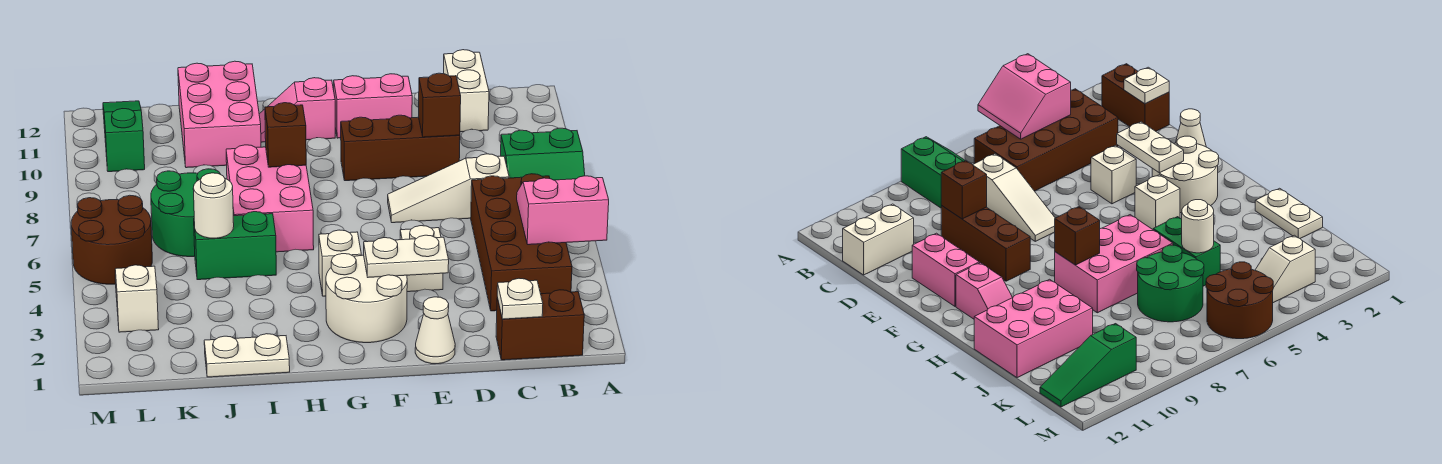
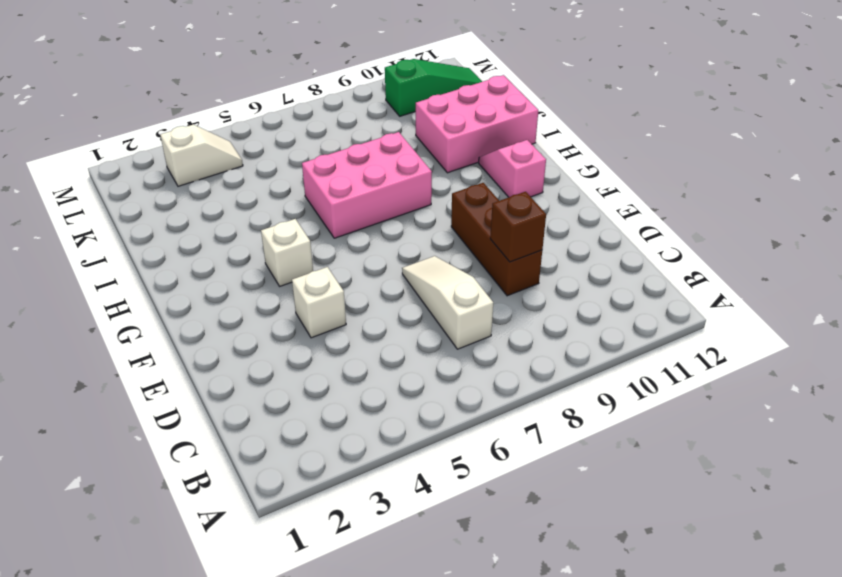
none -> green 2x2 slope [501,128,585,180]
none -> brown 1x2 brick [496,290,584,360]
none -> brown 2x4 brick [471,174,572,311]

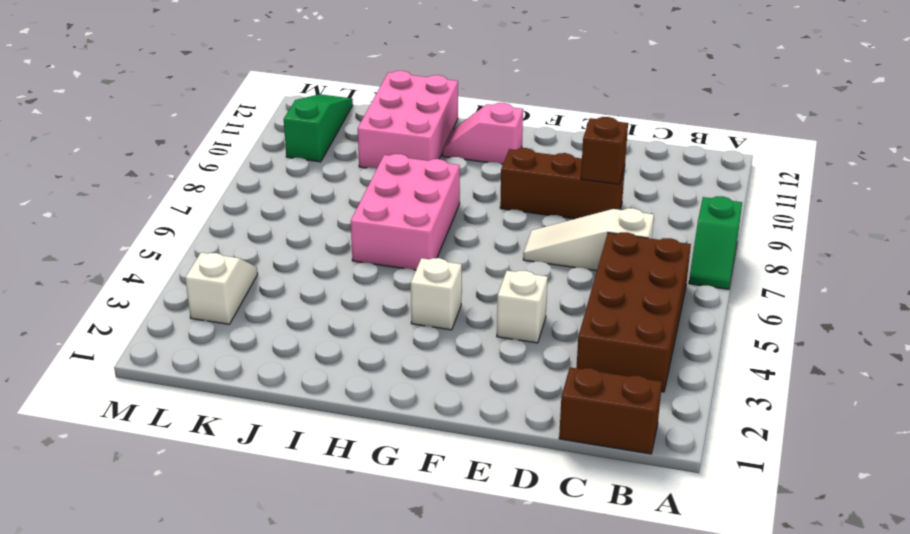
green 1x2 slope [689,196,742,289] -> green 2x2 slope [501,128,585,180]
none -> white 1x2 brick [444,50,489,132]
none -> white 1x1 cone [415,297,455,364]
none -> pink 1x2 brick [334,74,412,138]

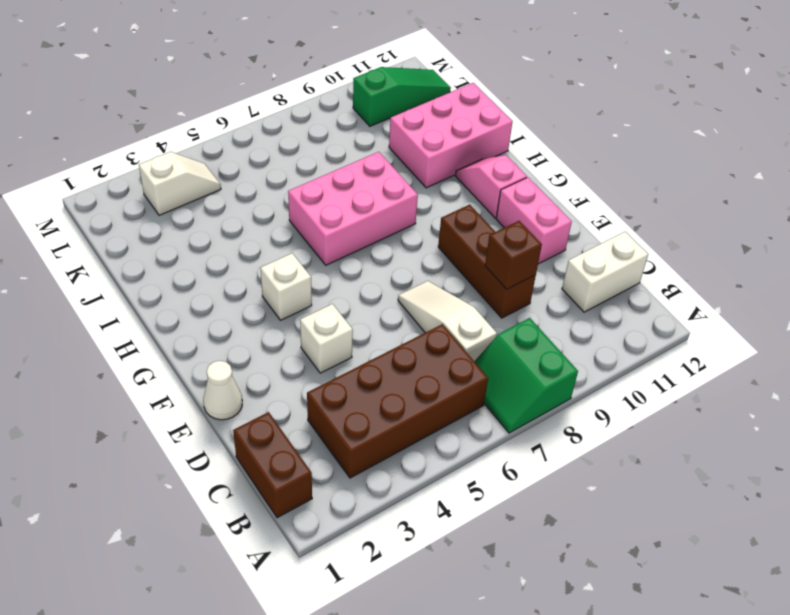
none -> white 2x2 round brick [326,254,407,343]
none -> white 1x2 plate [204,334,290,377]
none -> green 1x2 brick [194,212,276,280]

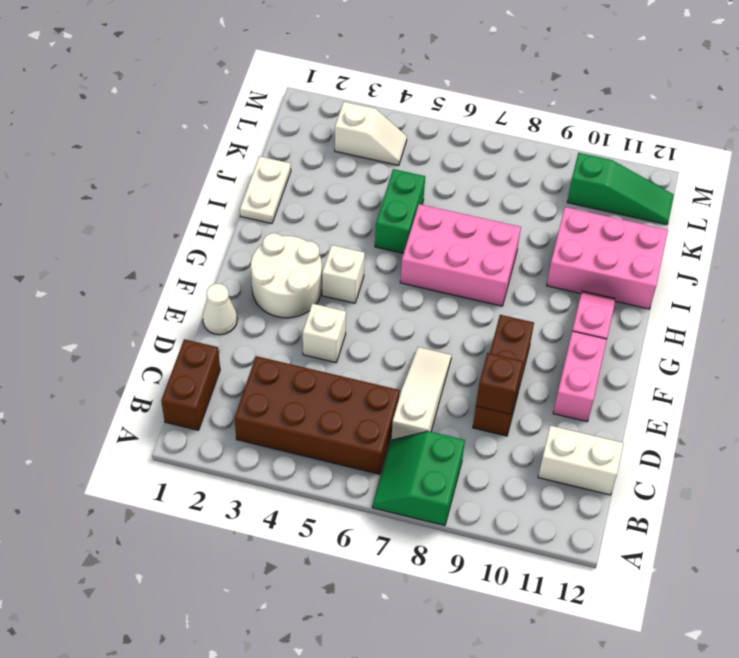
none -> green 2x2 round brick [151,169,220,257]
none -> brown 2x2 round brick [71,195,152,284]
none -> pink 2x2 slope [517,176,609,245]

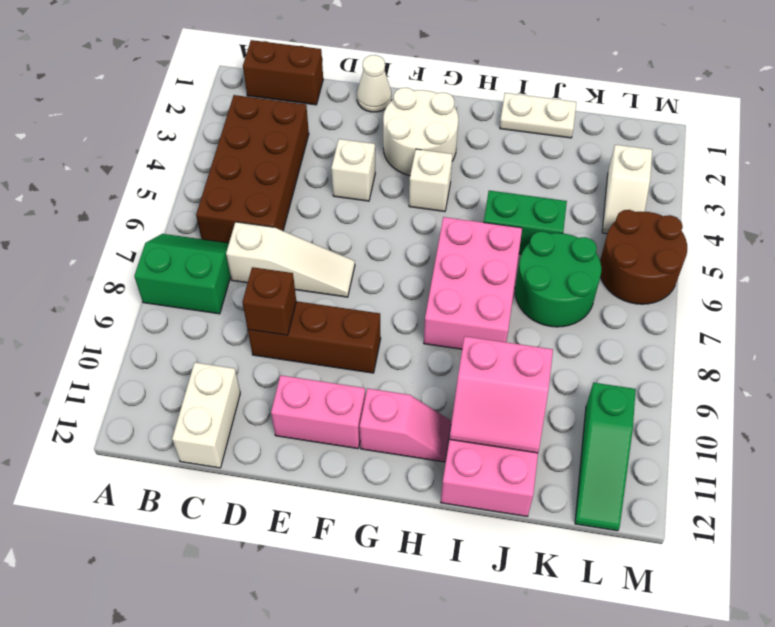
pink 2x2 slope [449,336,553,453] -> pink 2x2 slope moved to [517,176,609,245]
none -> white 1x1 plate [497,278,543,319]
none -> white 1x2 plate [364,235,449,277]
none -> brown 1x1 brick [265,103,306,167]

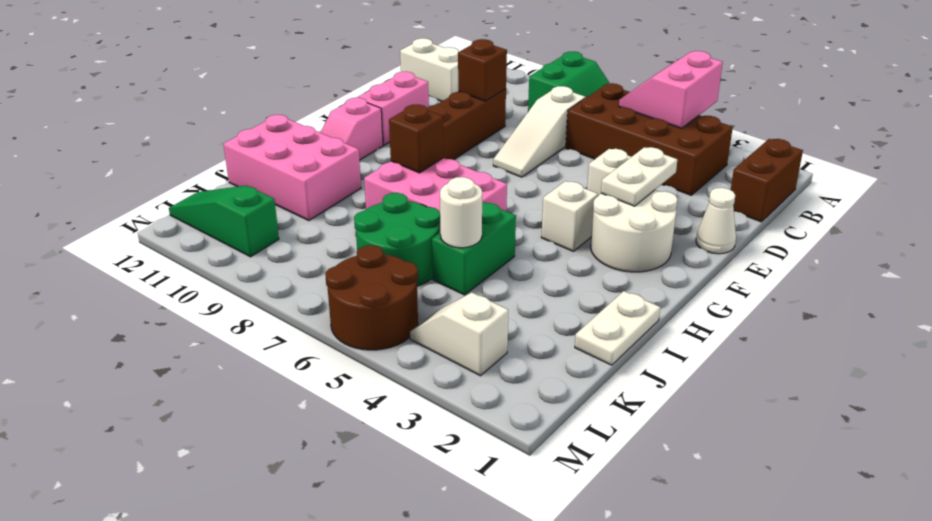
none -> white 1x1 plate [497,278,543,319]

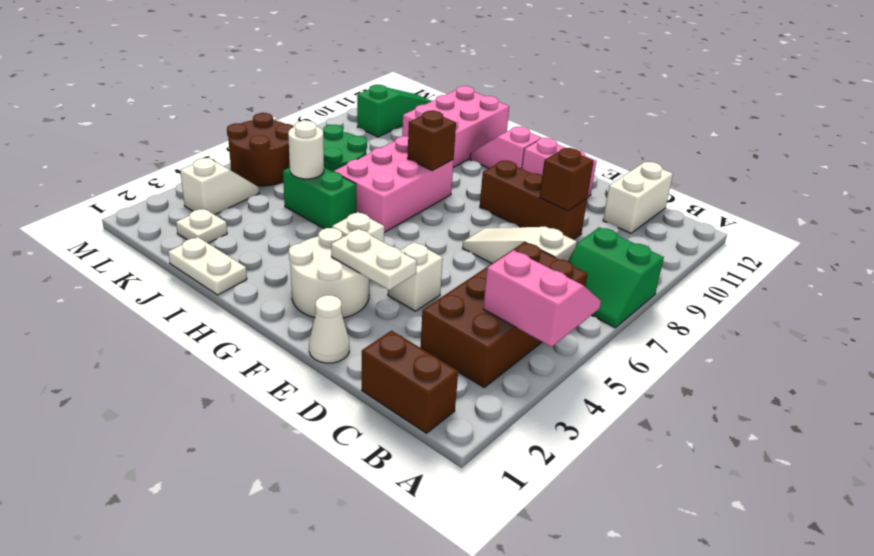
white 1x1 plate [176,209,227,243] -> white 1x1 plate moved to [497,278,543,319]

